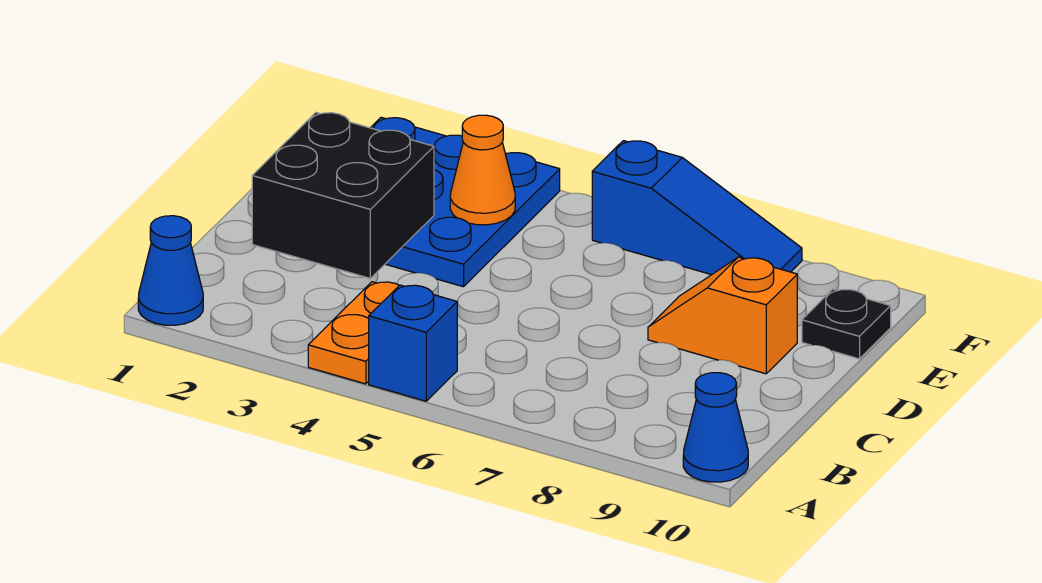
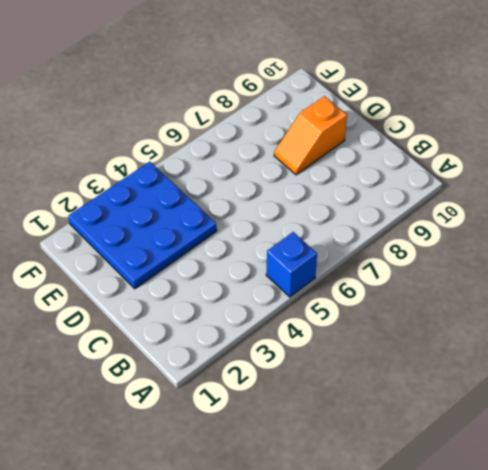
none -> blue 1x1 cone [138,216,203,325]
none -> orange 1x2 plate [308,282,399,384]

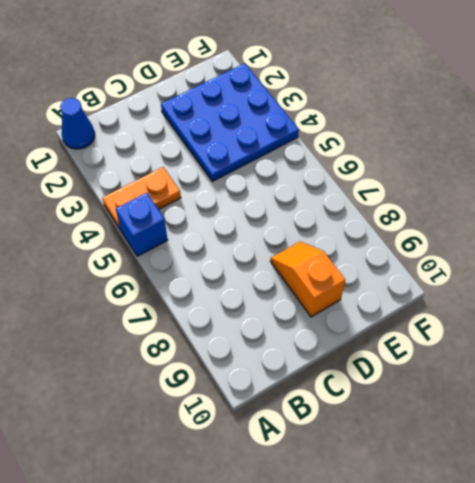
none -> blue 1x1 cone [683,373,748,482]
none -> black 1x1 plate [802,289,891,359]

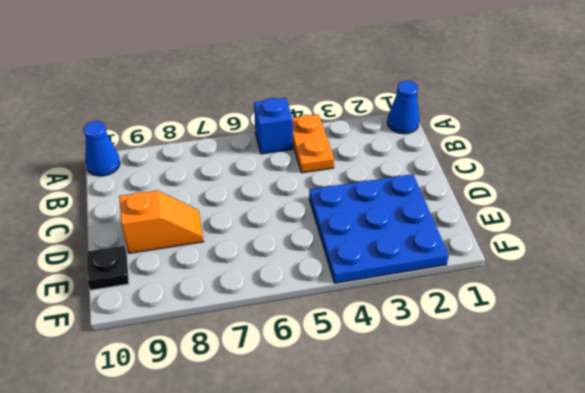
none -> blue 1x3 slope [592,141,802,275]
none -> black 2x2 brick [252,113,434,278]

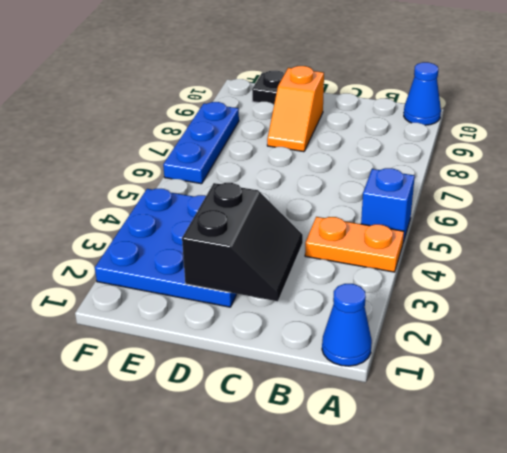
black 2x2 slope [182,183,303,301] -> black 2x2 brick [252,113,434,278]
blue 1x3 plate [163,102,239,184] -> blue 1x3 slope [592,141,802,275]
none -> orange 1x1 cone [450,115,515,225]

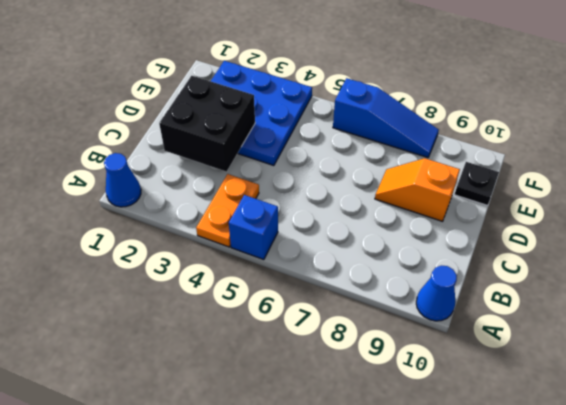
none -> orange 1x1 cone [450,115,515,225]

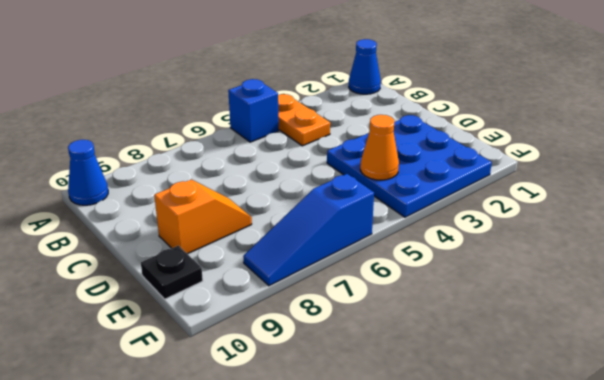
none -> black 2x2 brick [252,113,434,278]

